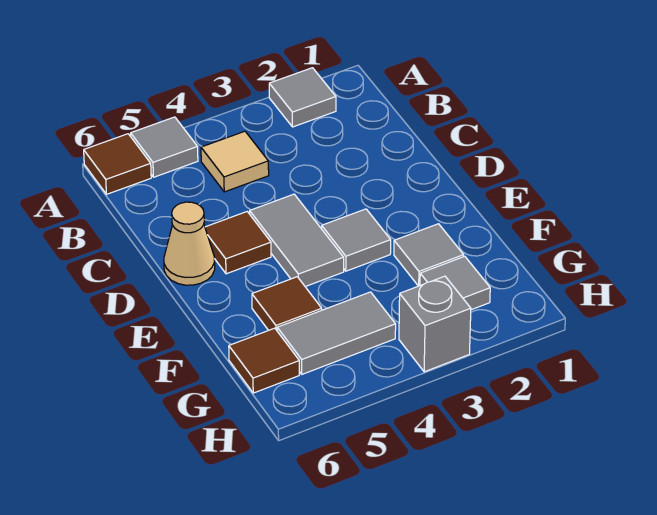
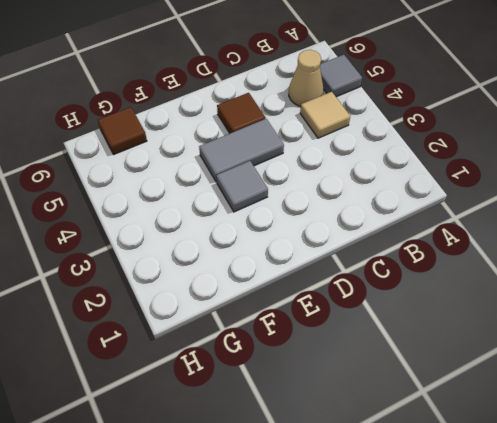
tan 1x1 cone [289,50,324,106] -> tan 1x1 cone moved to [164,202,215,285]
none -> grey 1x1 tile [269,68,336,127]
none -> brown 1x1 tile [84,134,151,194]
none -> grey 1x1 tile [394,224,464,286]

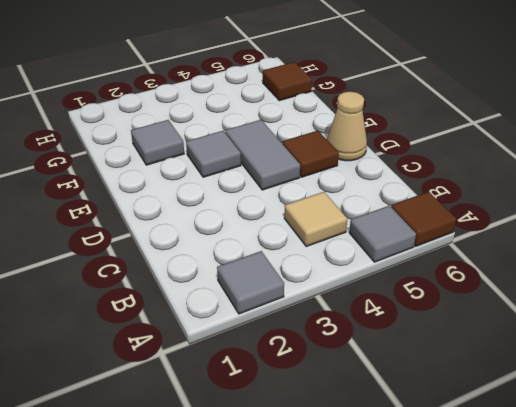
none -> brown 1x1 tile [252,277,322,330]
none -> grey 1x1 tile [420,256,490,310]
none -> grey 1x2 tile [277,292,396,374]

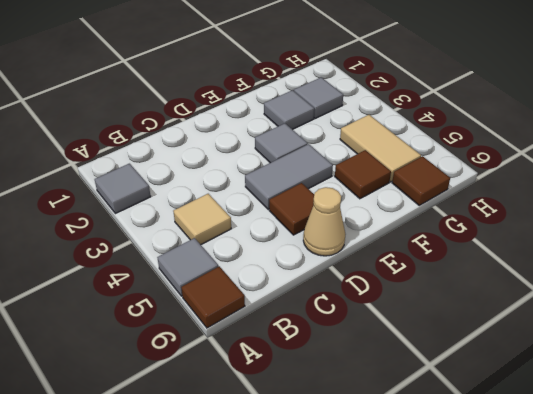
tan 1x2 tile [340,115,421,182] -> grey 1x2 tile [277,292,396,374]
none -> grey 1x1 brick [399,276,471,372]

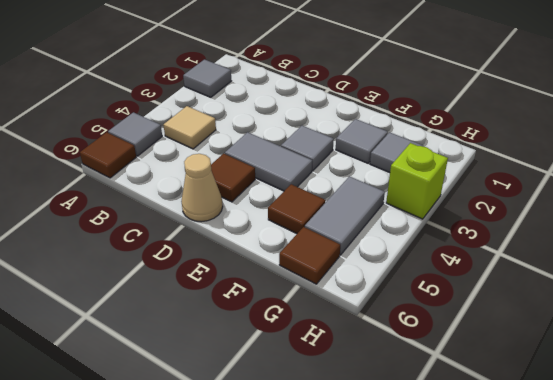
lime 1x1 brick [386,143,448,219] -> grey 1x1 brick [399,276,471,372]

